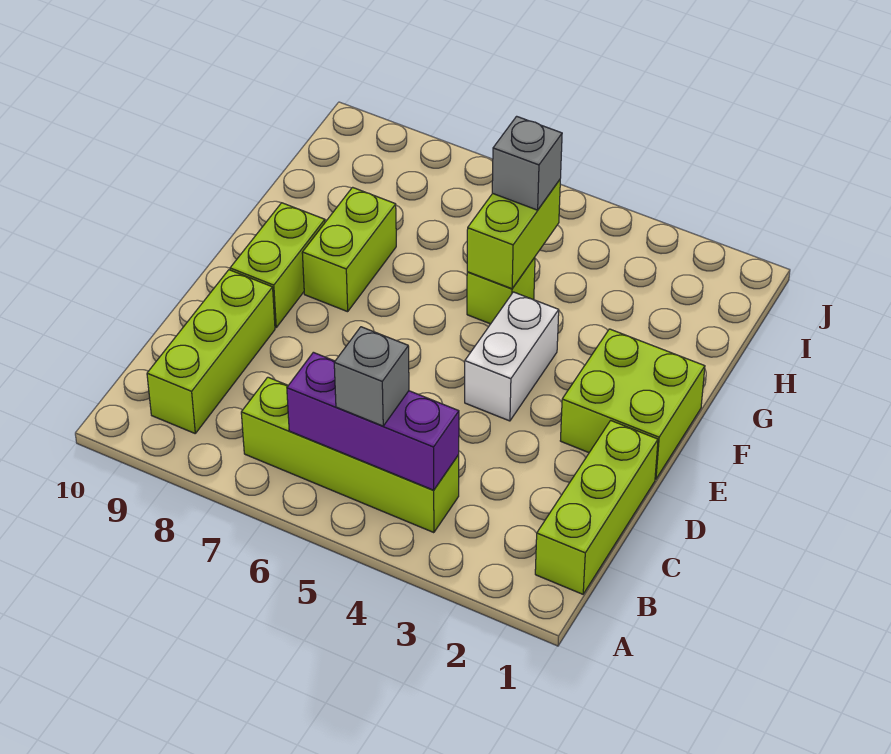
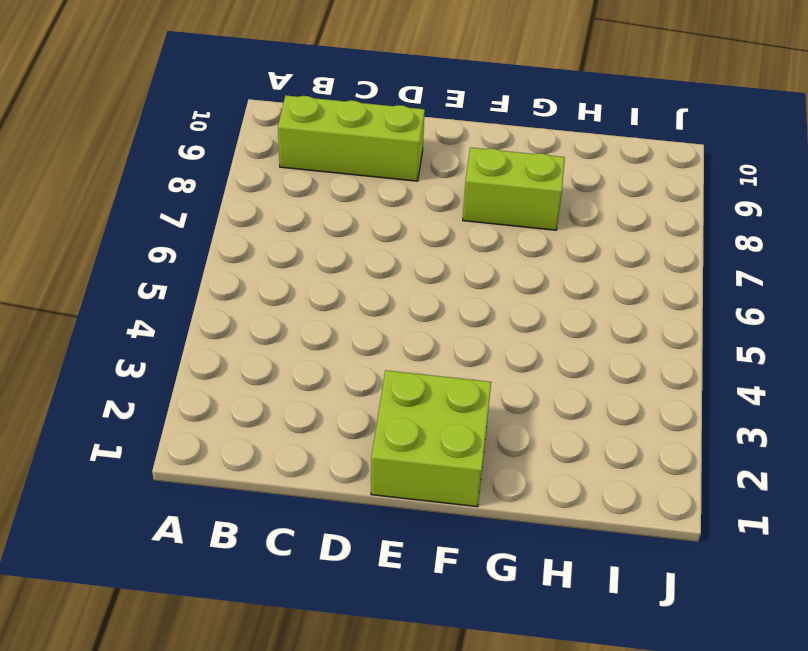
none -> lime 1x3 brick [535,421,658,594]
none -> lime 1x4 brick [241,377,459,533]
none -> white 1x2 brick [465,292,559,421]

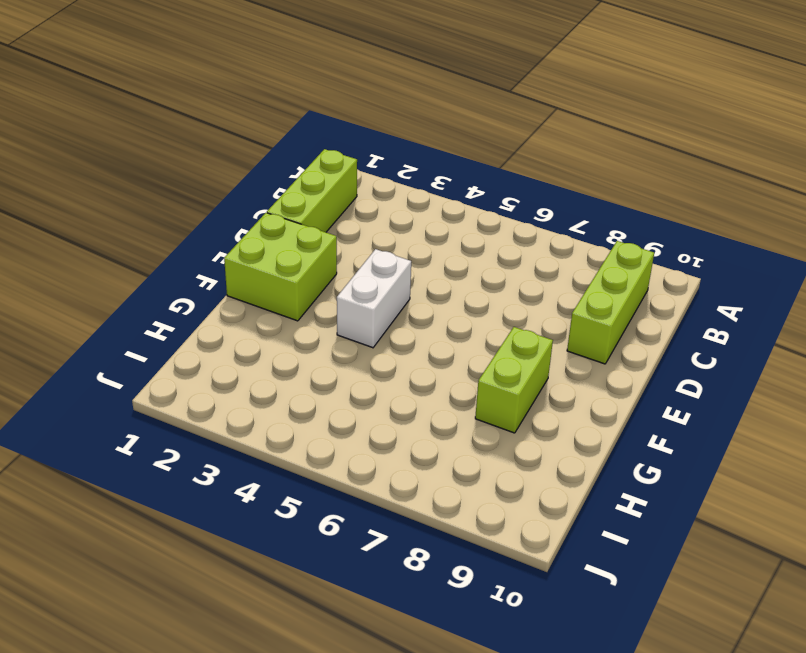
none -> lime 1x4 brick [241,377,459,533]
none -> lime 1x2 brick [230,203,325,328]
none -> lime 1x1 brick [467,257,535,324]

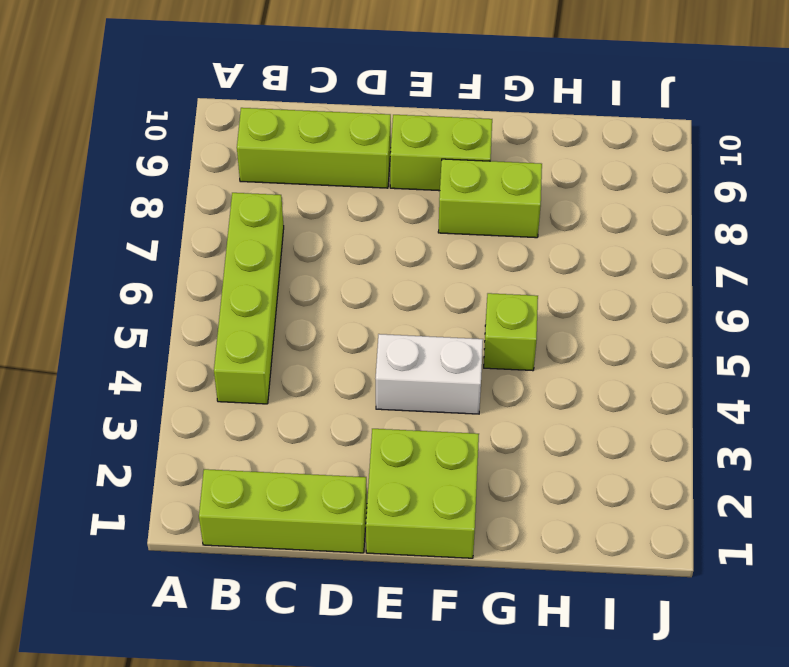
none -> purple 1x3 brick [287,352,459,490]
none -> lime 1x2 brick [467,180,560,289]
none -> grey 1x1 brick [334,327,409,426]

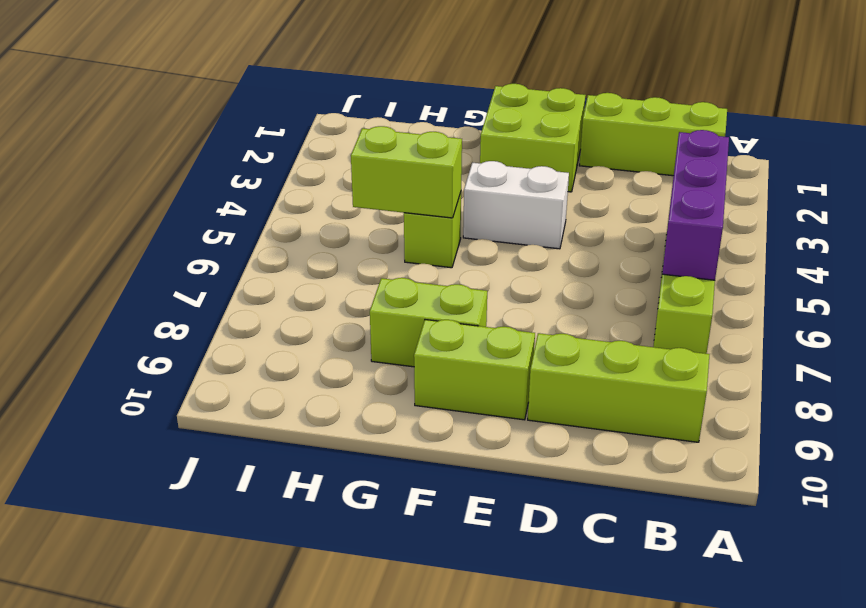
none -> grey 1x1 brick [334,327,409,426]
none -> grey 1x1 brick [492,116,562,210]

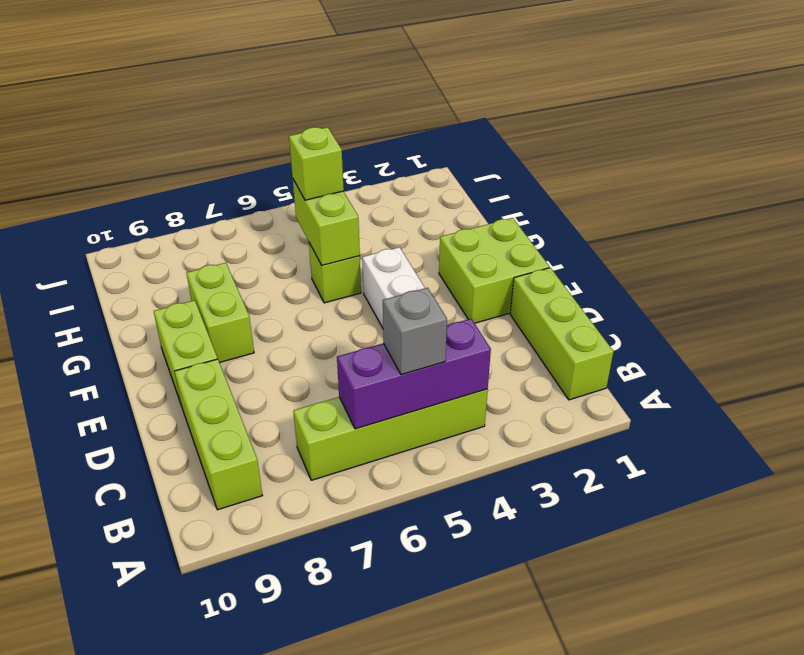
lime 1x1 brick [289,127,344,200] -> grey 1x1 brick [492,116,562,210]

